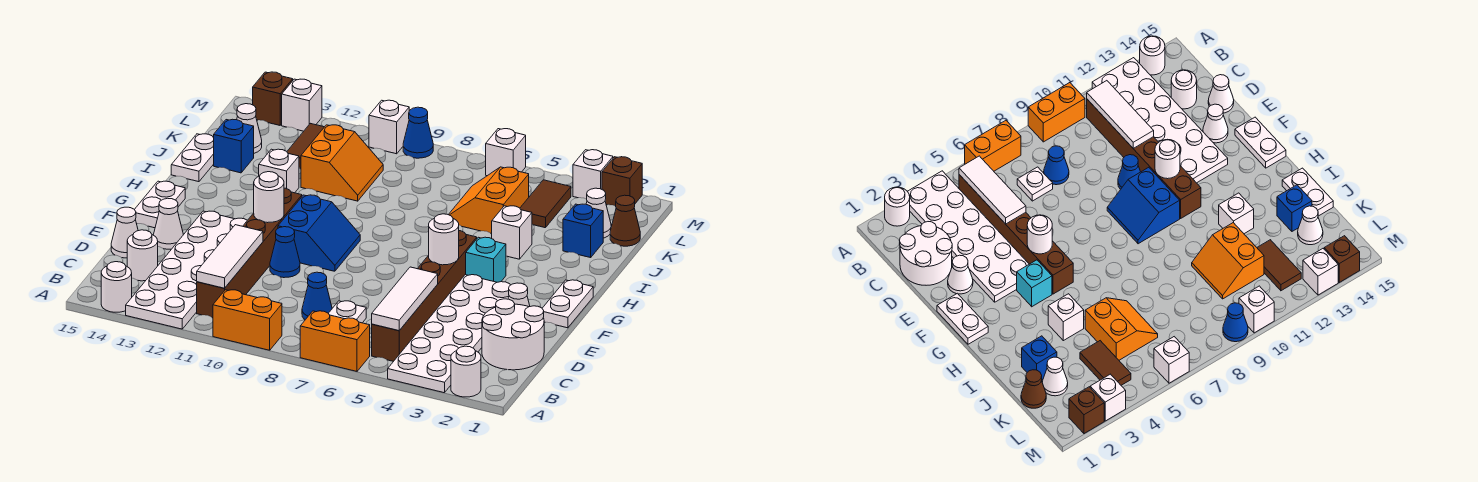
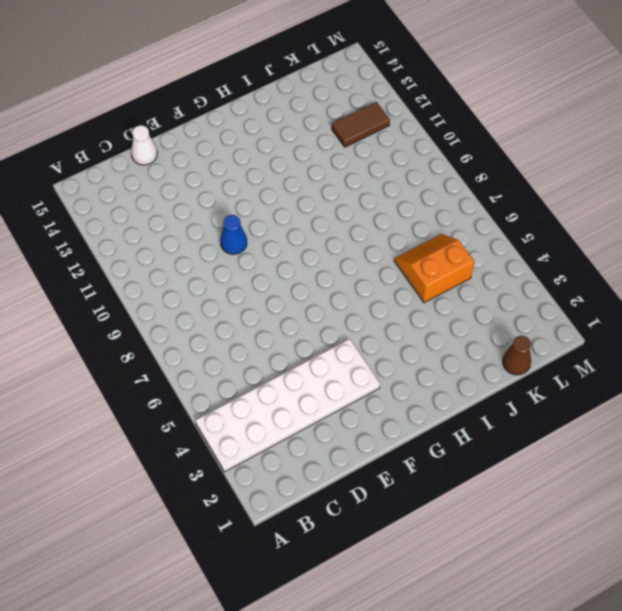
none -> white 1x1 round brick [451,346,481,397]
none -> orange 1x2 brick [300,311,370,371]
none -> orange 1x2 brick [213,290,282,350]
none -> white 2x6 plate [126,211,247,329]

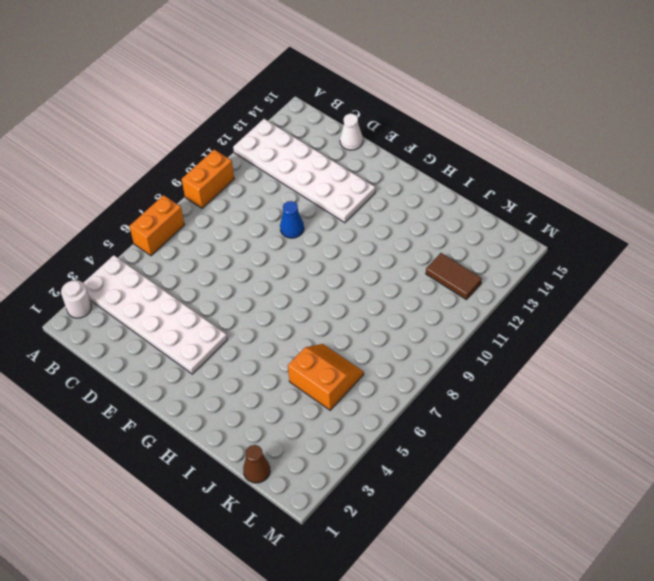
none -> white 1x1 round brick [101,262,132,312]
none -> brown 1x6 brick [372,231,477,361]
none -> brown 1x6 brick [197,188,302,318]
none -> white 2x2 round brick [482,299,545,370]

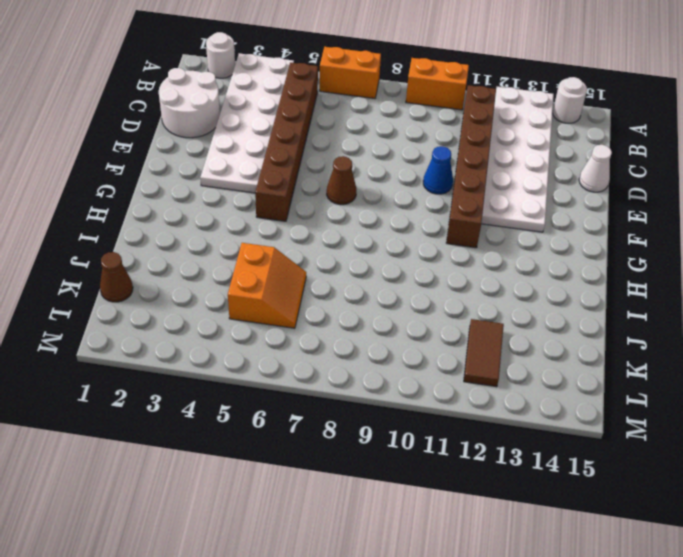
brown 1x1 cone [327,156,356,205] -> none
none -> white 1x1 plate [328,301,366,323]
none -> blue 1x1 cone [302,272,332,320]
none -> white 1x1 round brick [127,230,158,281]
none -> white 1x1 cone [508,283,530,307]

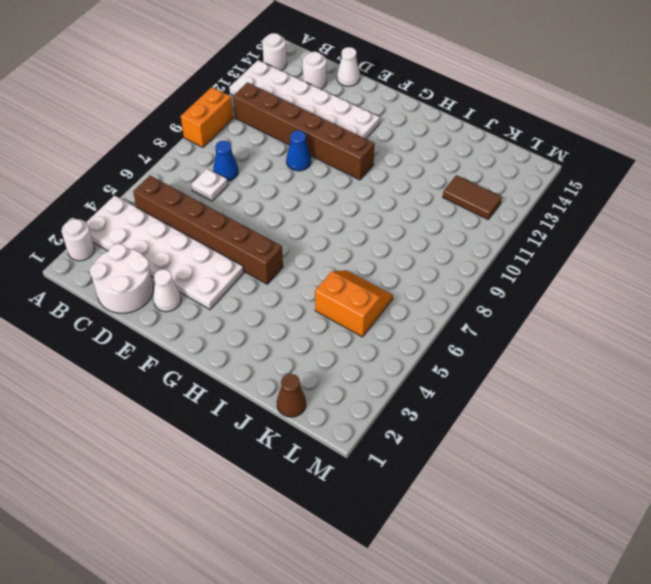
none -> orange 1x2 brick [300,311,370,371]
none -> white 1x1 cone [154,198,183,249]
none -> white 1x2 plate [542,280,593,328]
none -> blue 2x2 slope [278,195,360,271]

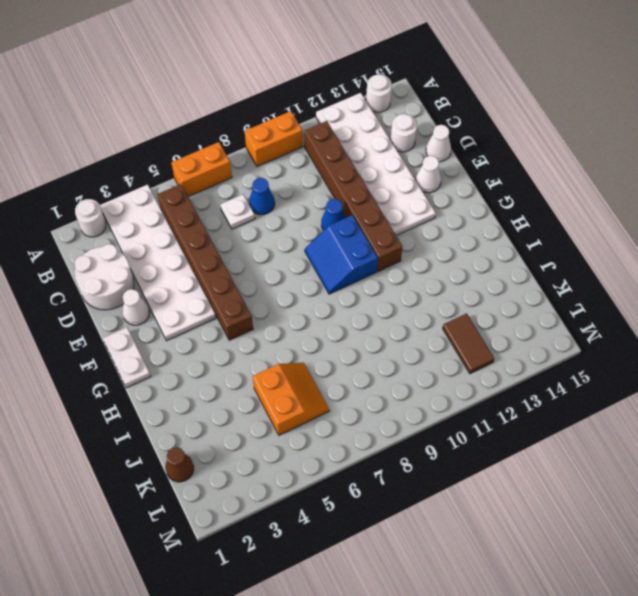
none -> white 1x2 plate [134,181,185,228]
none -> cyan 1x1 brick [466,237,506,282]
none -> white 1x1 brick [492,206,532,259]
none -> white 1x1 brick [259,149,299,193]

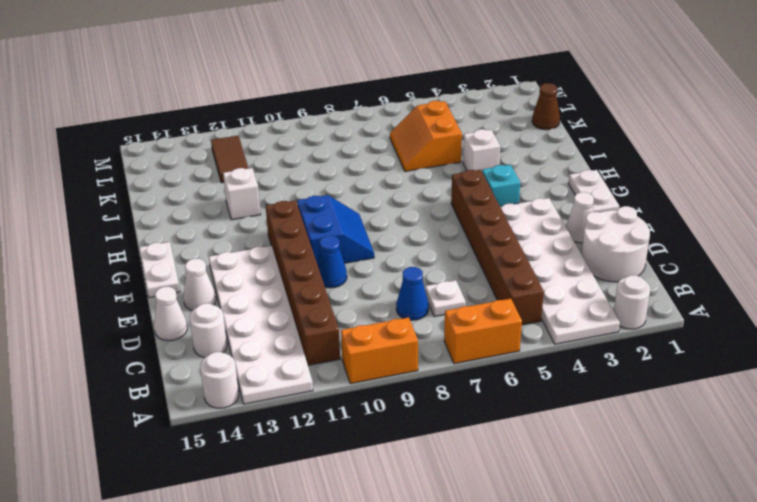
none -> white 1x2 plate [171,134,214,182]
none -> blue 1x1 brick [563,204,603,258]
none -> orange 2x2 slope [301,125,383,201]
none -> blue 1x1 brick [214,119,254,173]

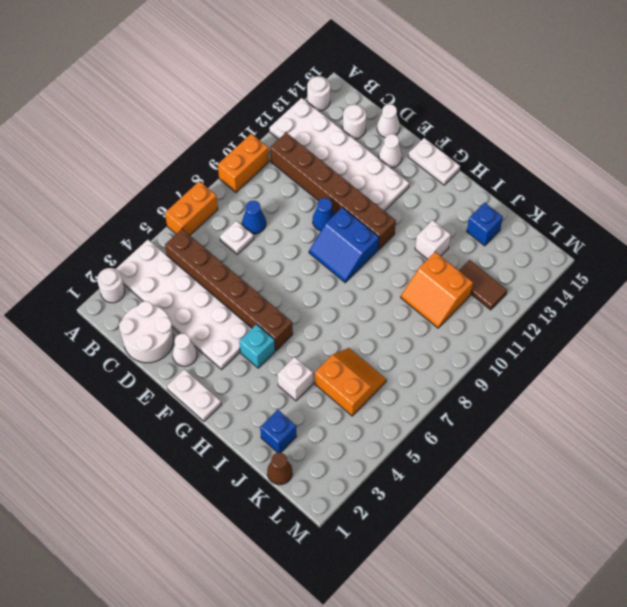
none -> white 1x2 plate [171,134,214,182]
none -> white 1x1 cone [586,188,611,238]
none -> brown 1x2 tile [520,180,571,228]
none -> white 1x1 cone [237,104,262,153]

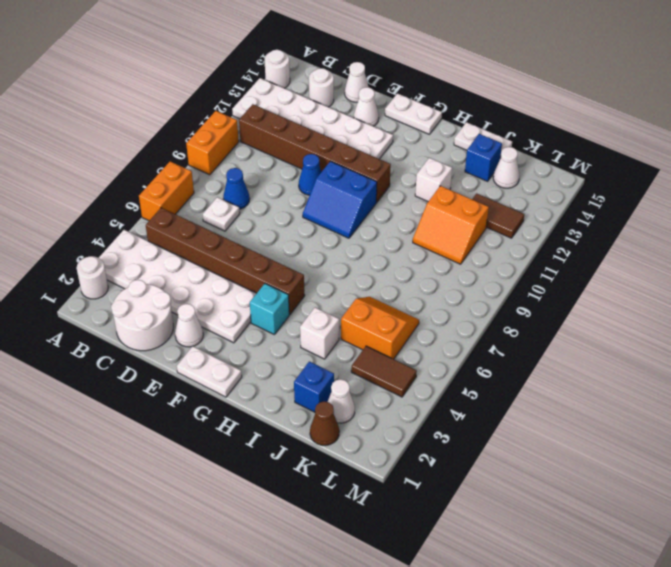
none -> brown 1x1 brick [602,157,642,206]
none -> white 1x1 brick [573,150,613,199]
none -> white 1x1 brick [486,129,526,176]
none -> blue 1x1 cone [403,107,433,158]

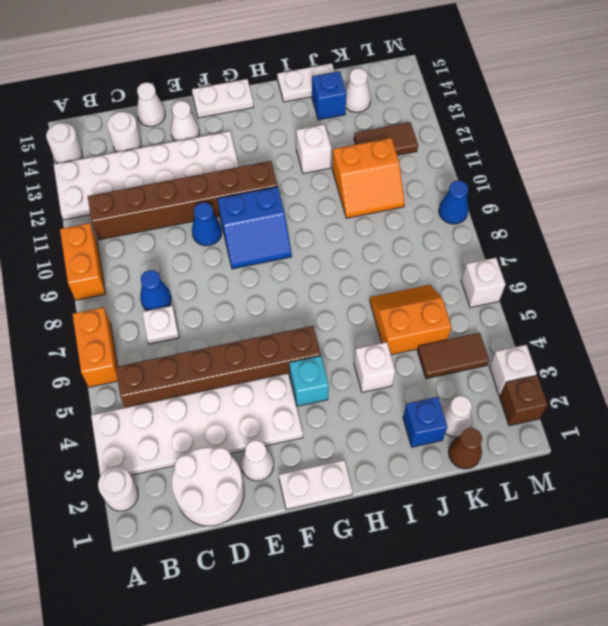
none -> white 1x1 brick [369,100,409,154]
none -> white 1x1 brick [282,79,322,131]
none -> brown 1x1 brick [253,72,293,125]
none -> white 1x3 tile [372,267,438,331]

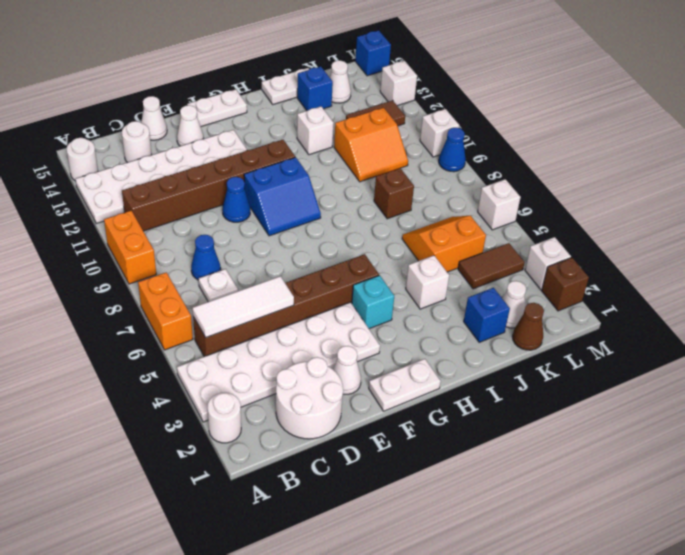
brown 1x1 brick [374,168,414,219] -> brown 1x1 brick moved to [253,72,293,125]
blue 1x1 brick [355,30,391,76] -> none
none -> white 1x3 tile [197,225,263,288]
none -> white 1x1 round brick [429,214,459,265]
none -> white 1x1 round brick [254,172,284,223]

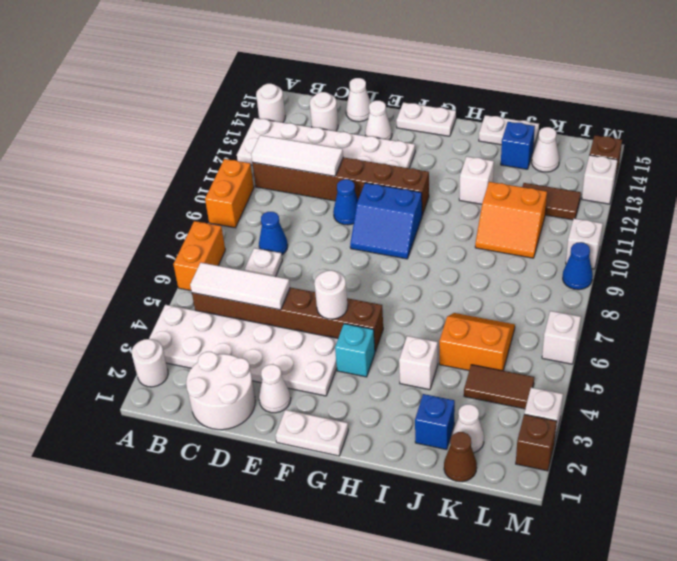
none -> white 1x1 round brick [254,172,284,223]

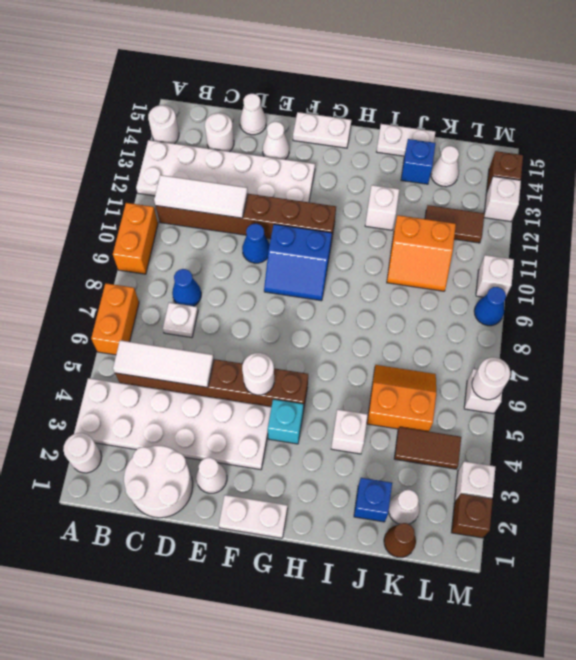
white 1x1 round brick [472,357,510,400] -> white 1x1 round brick moved to [254,172,284,223]

